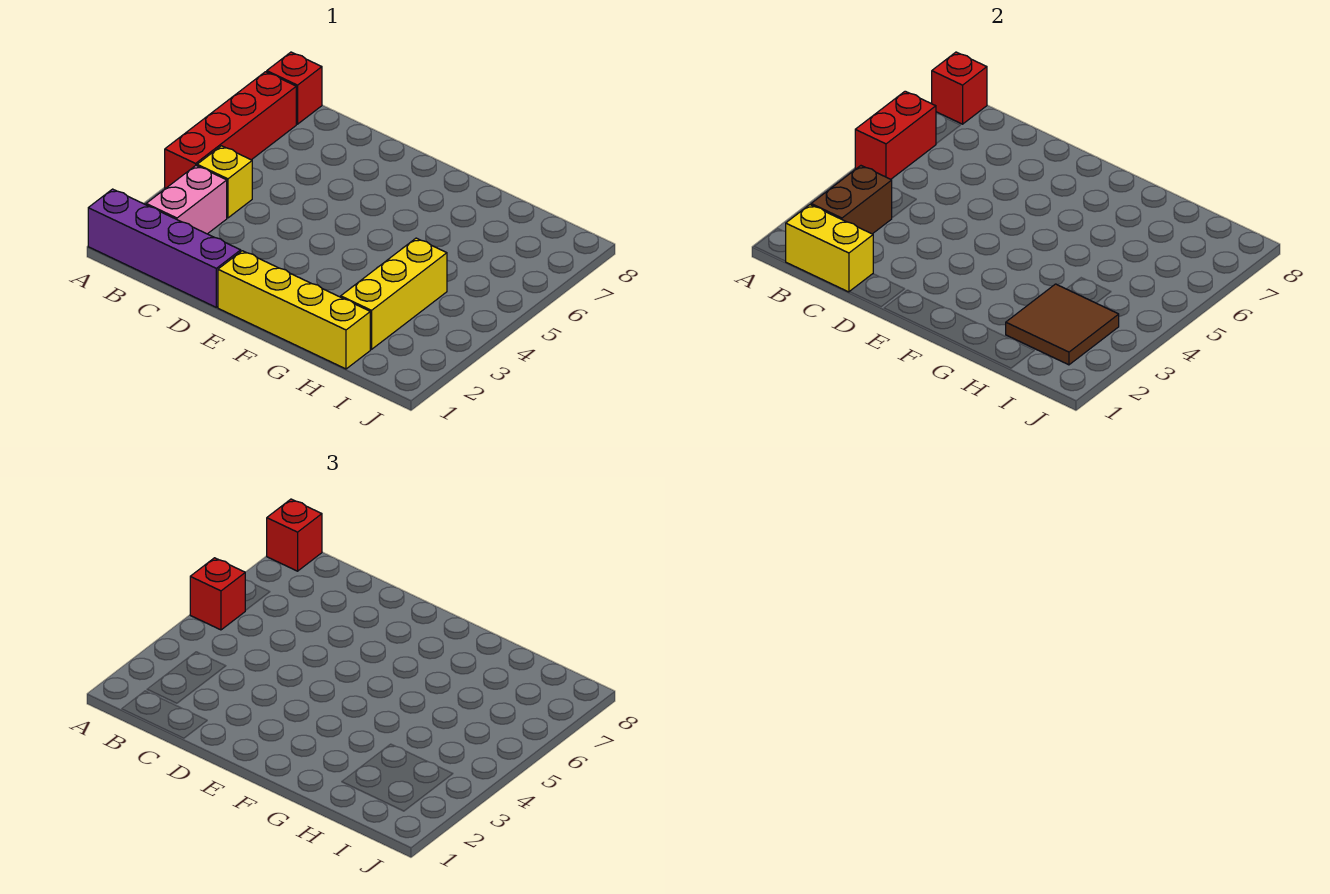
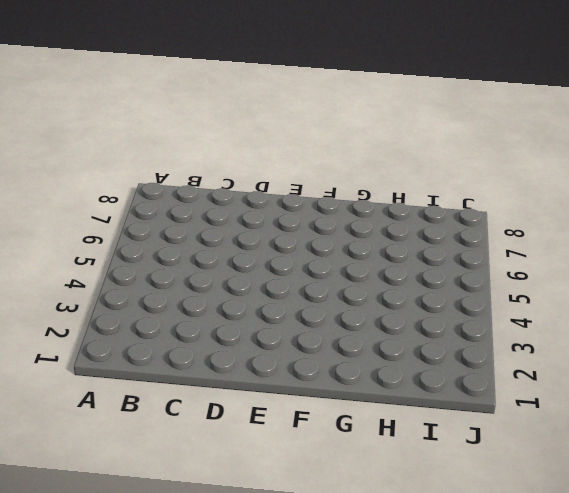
none -> purple 1x4 brick [88,189,241,307]
none -> red 1x4 brick [165,72,296,188]
none -> red 1x1 brick [267,52,322,124]

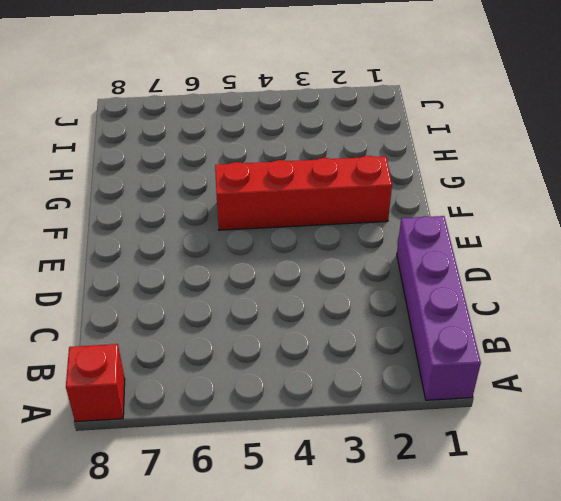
red 1x4 brick [215,156,392,230] -> red 1x4 brick moved to [165,72,296,188]
none -> pink 1x2 brick [146,166,227,234]
none -> yellow 1x1 brick [197,146,252,218]
none -> yellow 1x4 brick [218,251,370,369]

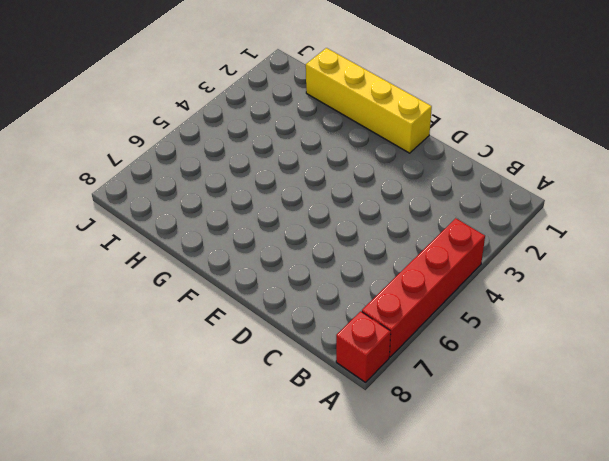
none -> purple 1x4 brick [88,189,241,307]
none -> pink 1x2 brick [146,166,227,234]
none -> yellow 1x1 brick [197,146,252,218]

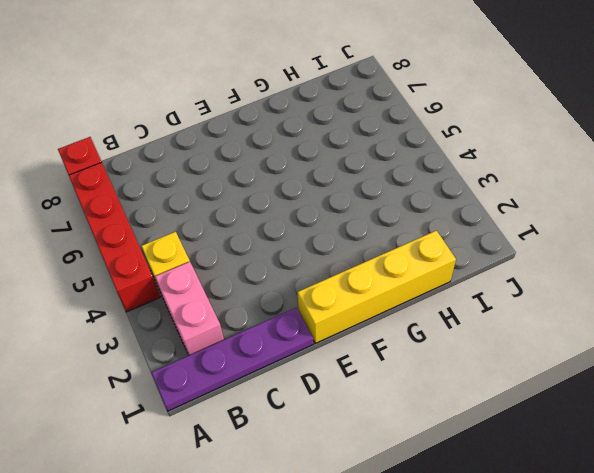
purple 1x4 plate [151,307,314,411] -> purple 1x4 brick [88,189,241,307]
none -> yellow 1x3 brick [341,238,447,349]
none -> red 1x2 brick [855,91,936,179]
none -> red 1x1 brick [932,52,987,124]

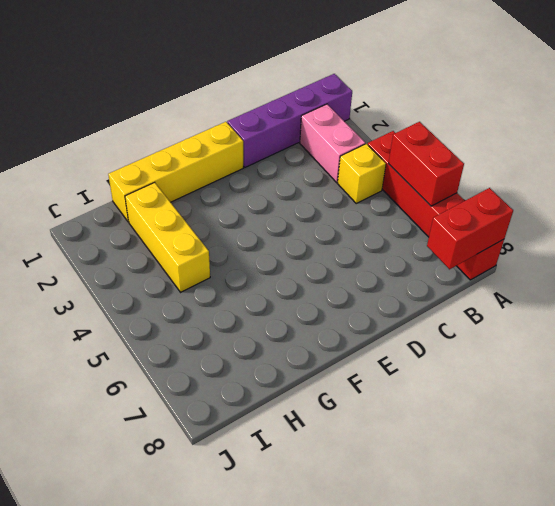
red 1x2 brick [427,188,513,269] -> red 1x1 brick [932,52,987,124]
none -> yellow 1x2 brick [785,205,873,292]
none -> brown 1x2 brick [811,166,892,234]
none -> brown 2x2 tile [1006,284,1119,365]

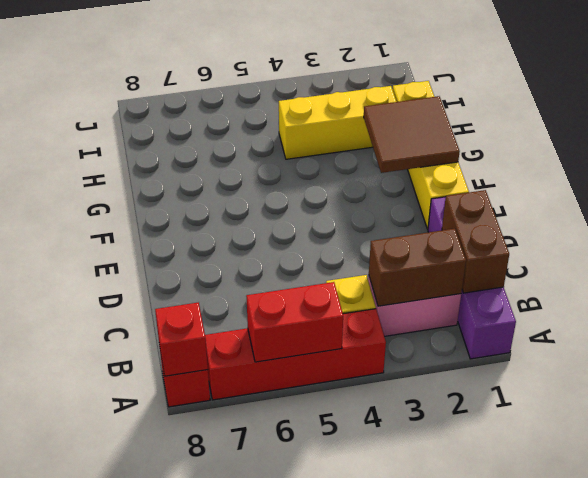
brown 1x2 brick [442,190,509,293] -> yellow 1x2 brick [785,205,873,292]
brown 2x2 tile [364,96,460,173] -> brown 2x2 tile moved to [1006,284,1119,365]
none -> red 1x1 brick [190,558,245,630]
none -> red 1x1 brick [267,499,322,571]

